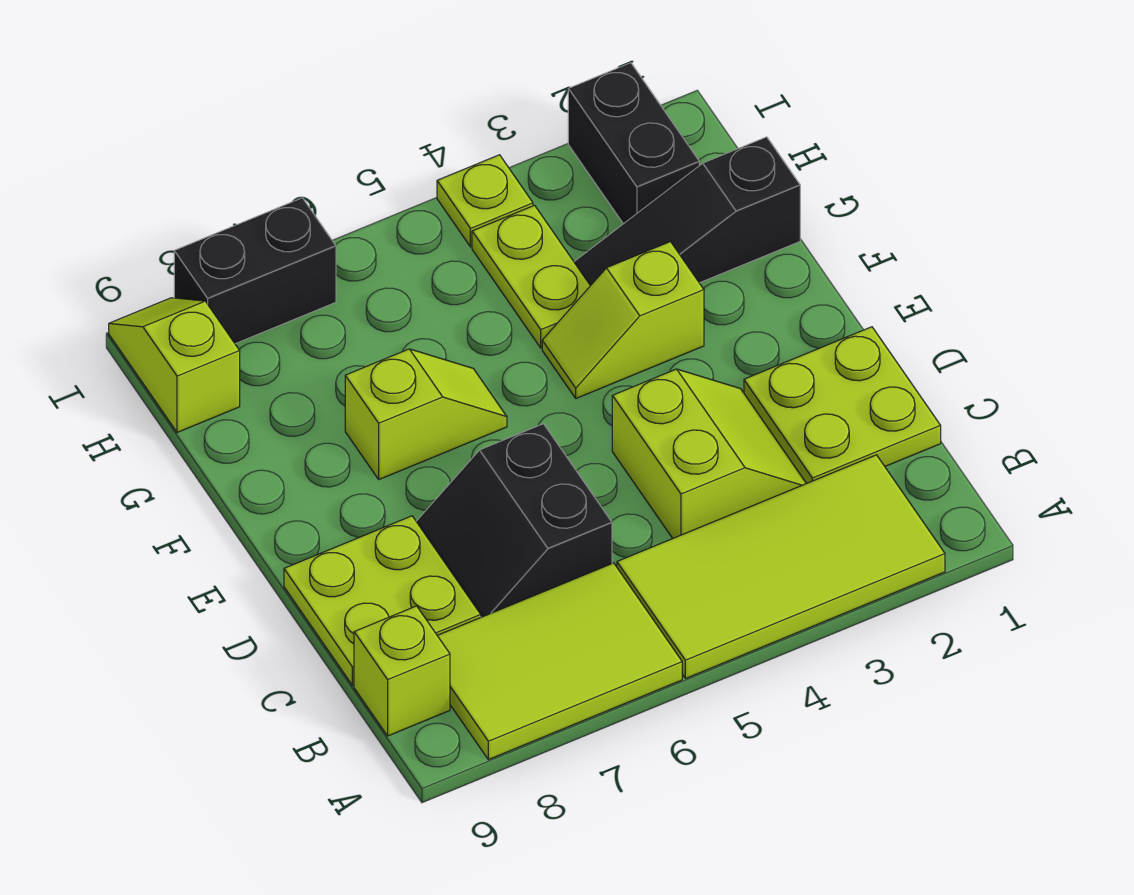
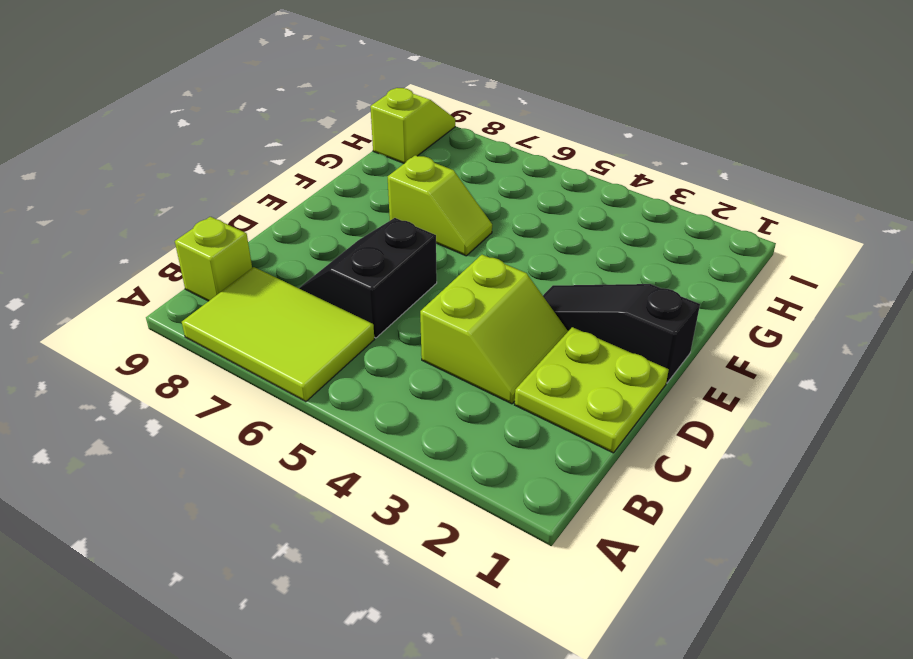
black 1x3 slope [543,284,700,383] -> black 1x3 slope moved to [574,137,800,286]
none -> lime 2x4 tile [617,455,945,679]
none -> lime 2x2 plate [284,516,481,685]
none -> lime 1x2 slope [542,242,704,398]

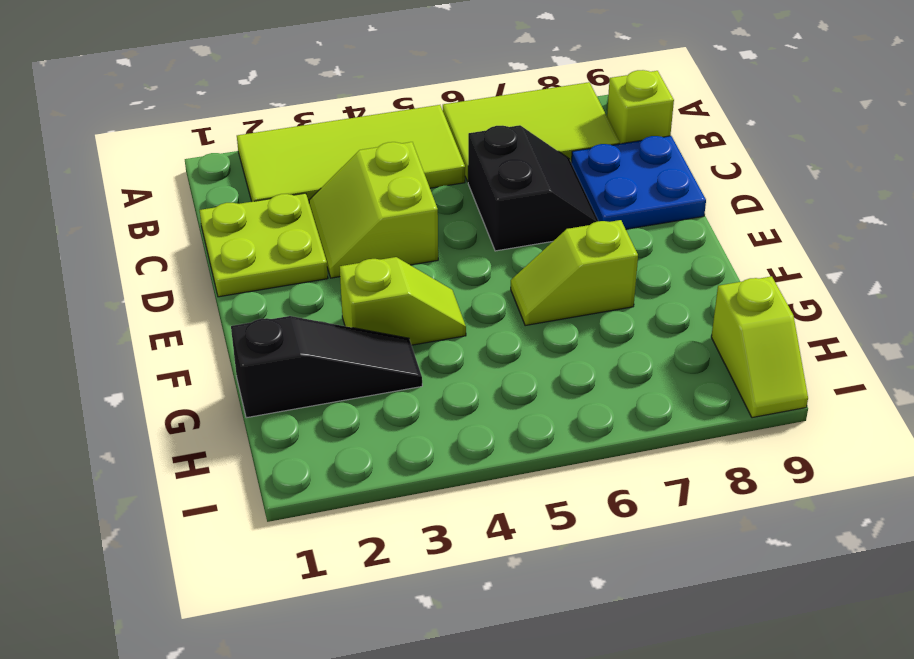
blue 2x2 plate [571,136,706,229] -> lime 2x2 plate [284,516,481,685]
none -> lime 1x2 plate [472,205,590,348]
none -> black 1x2 brick [568,63,699,224]
none -> lime 1x1 plate [437,155,533,247]

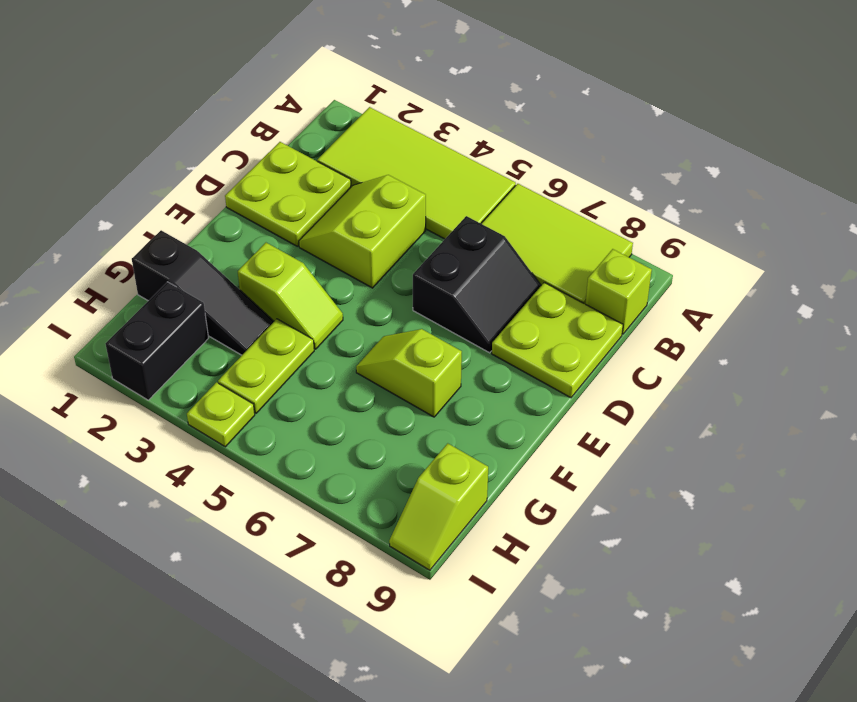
none -> black 1x2 brick [174,198,336,344]

